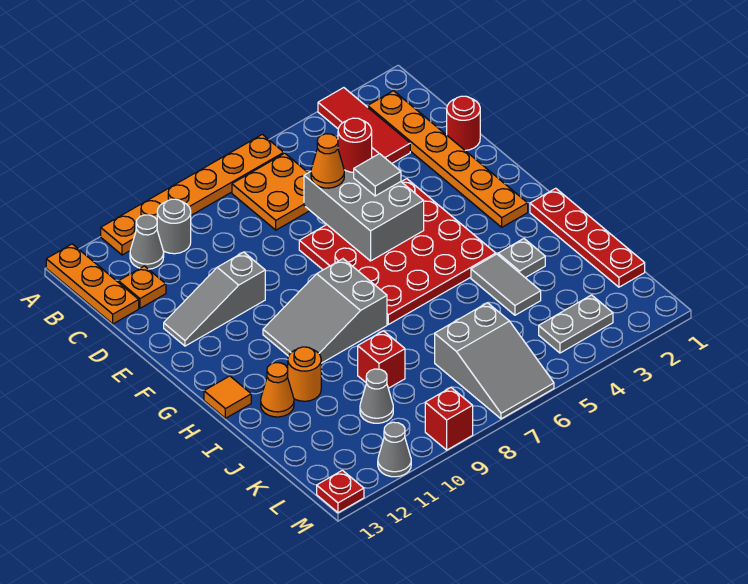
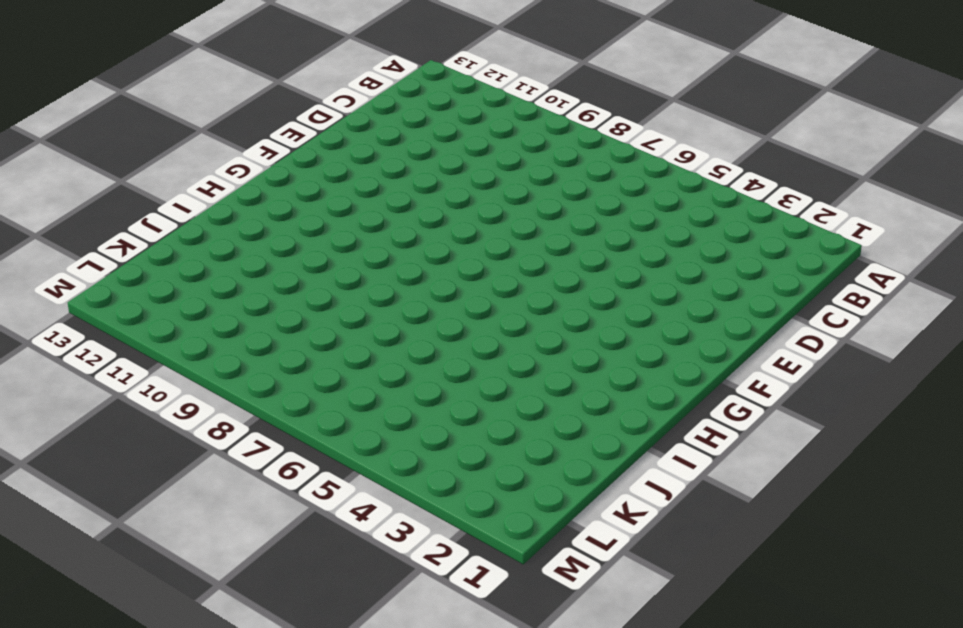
none -> red 1x3 tile [318,88,410,163]
none -> orange 1x6 plate [101,134,284,255]
none -> orange 1x3 plate [46,244,139,324]

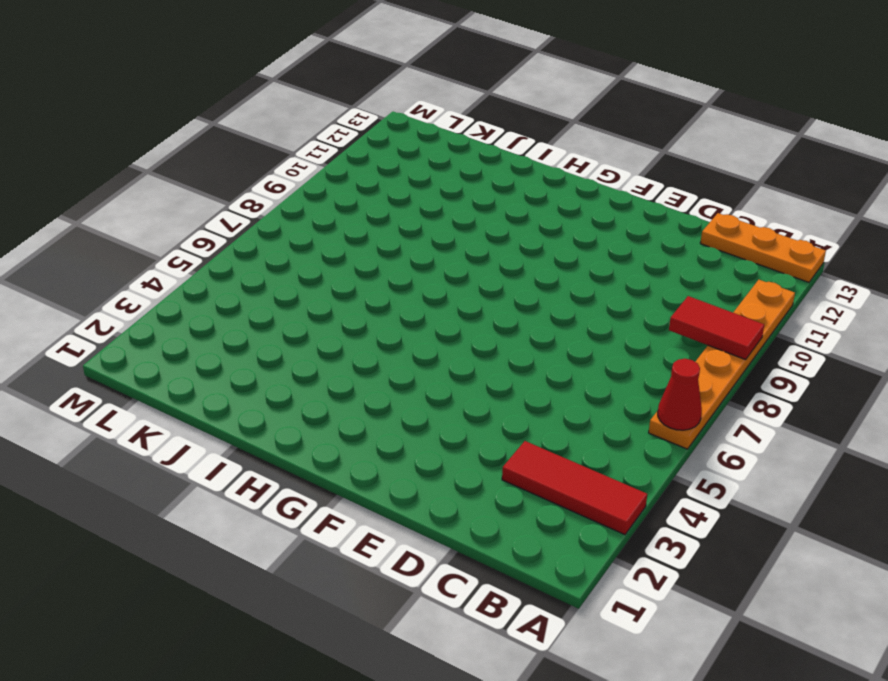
red 1x1 cone [658,359,702,430] -> none
red 1x2 tile [669,296,764,360] -> none
none -> orange 1x6 plate [368,91,528,227]
none -> orange 2x2 plate [232,153,310,230]
none -> grey 1x1 round brick [157,199,191,254]

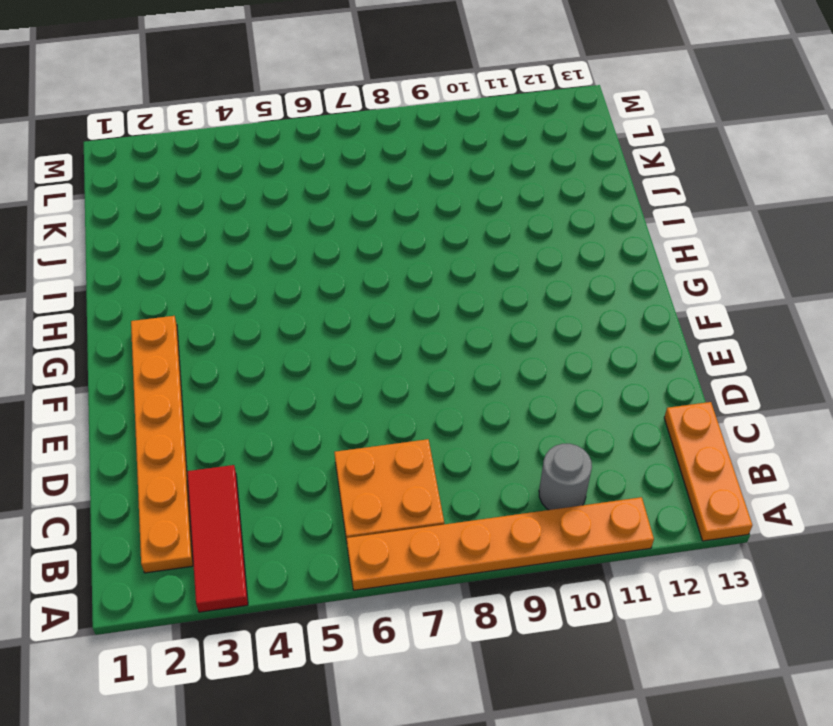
none -> grey 1x1 cone [130,215,164,269]
none -> orange 1x1 plate [119,266,166,308]
none -> red 1x1 round brick [447,96,480,150]

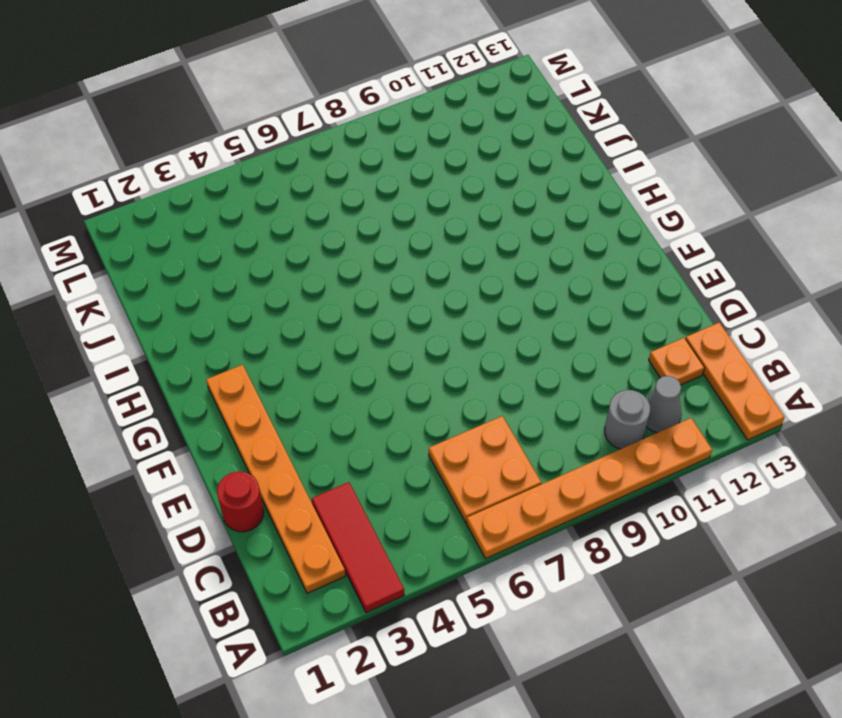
none -> red 4x4 plate [299,179,496,324]
none -> grey 1x3 slope [164,252,265,346]
none -> grey 2x3 slope [263,259,387,363]

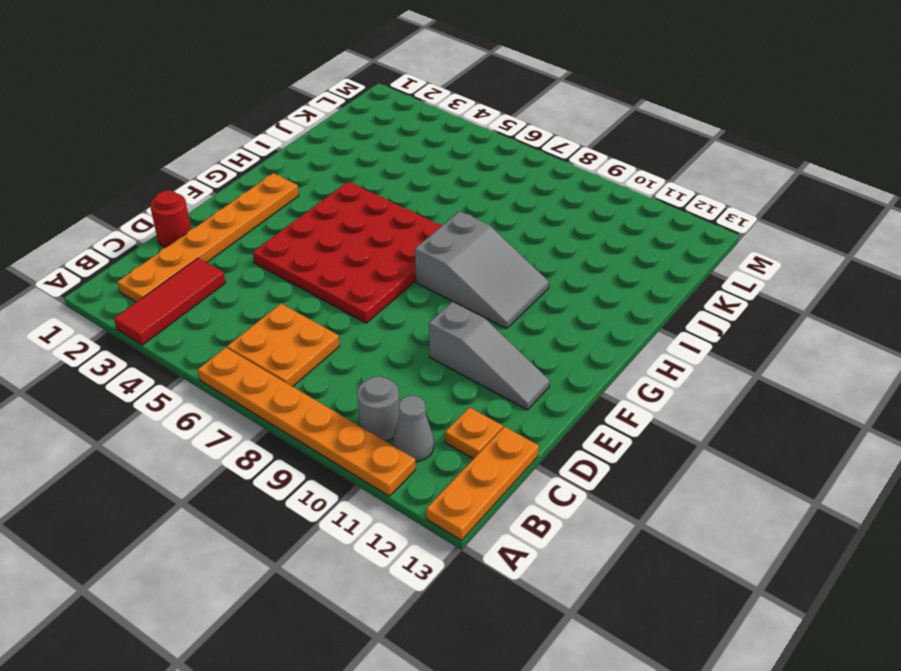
none -> red 1x4 plate [530,188,645,287]
none -> orange 1x1 tile [204,376,251,418]
none -> grey 1x1 plate [498,239,545,278]

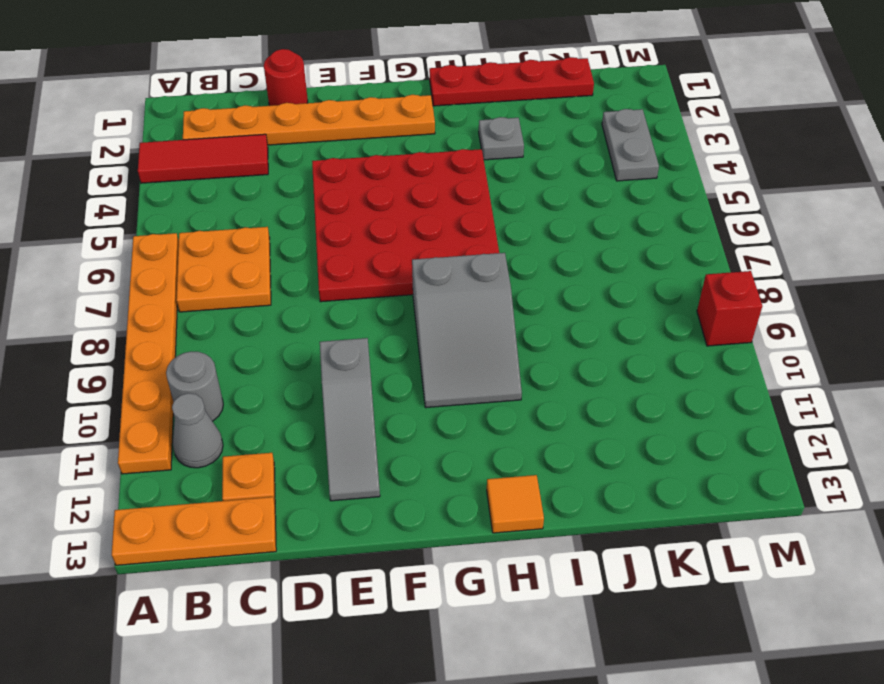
none -> grey 1x2 tile [471,254,541,315]
none -> orange 1x1 round brick [288,347,321,401]
none -> orange 1x1 cone [261,363,294,417]

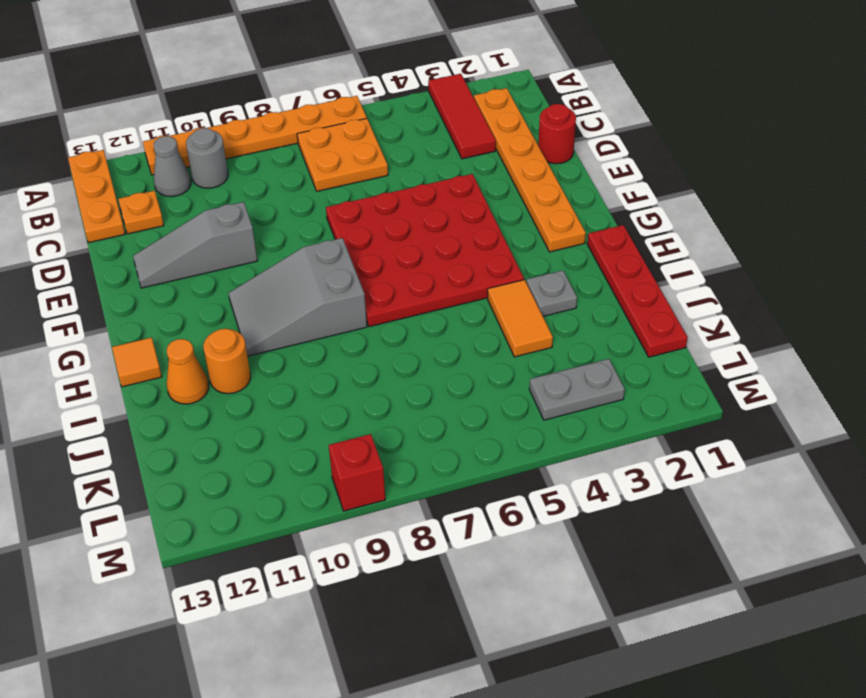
orange 1x2 tile [488,280,553,357] -> grey 1x2 tile [471,254,541,315]
none -> red 1x1 brick [358,331,405,388]
none -> grey 2x3 slope [435,303,554,419]
none -> grey 1x1 cone [360,369,393,423]

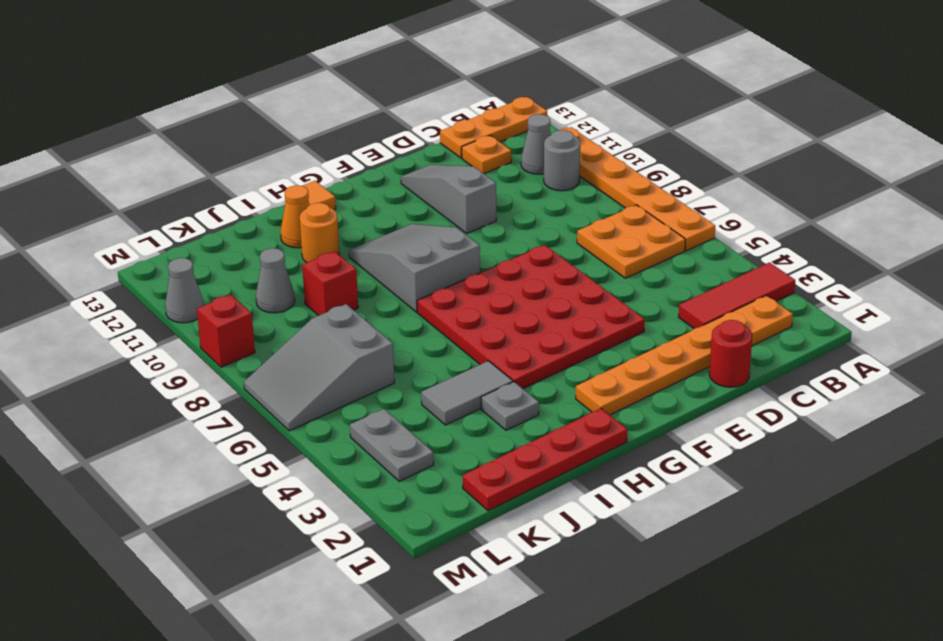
none -> red 1x1 plate [317,470,364,513]
none -> grey 2x3 brick [304,170,424,261]
none -> red 1x1 round brick [338,118,372,172]

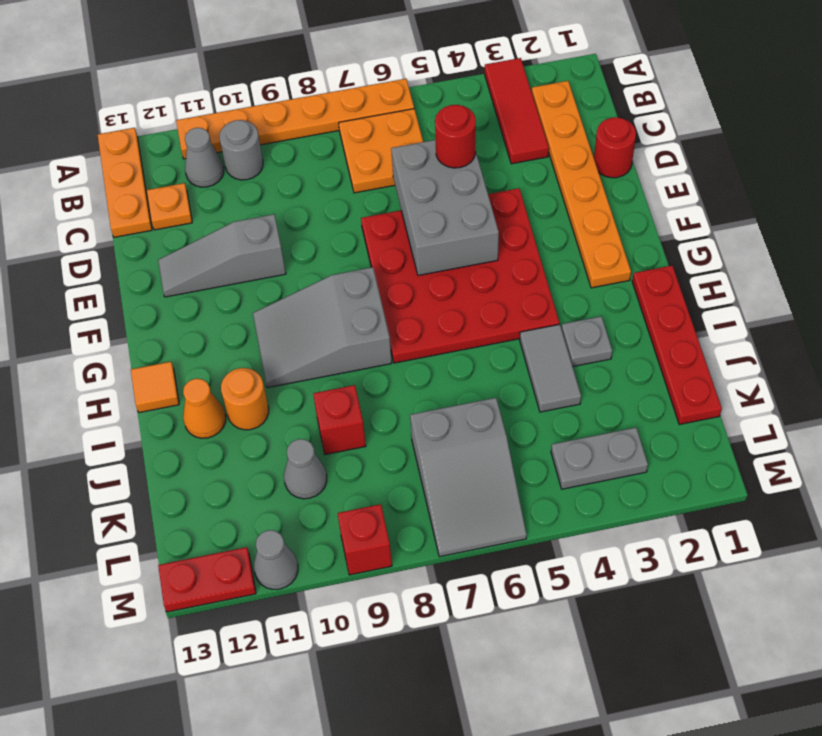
red 1x2 plate [158,547,256,612] -> red 1x1 plate [317,470,364,513]
none -> orange 1x1 cone [311,134,344,188]
none -> grey 1x1 tile [354,154,401,196]

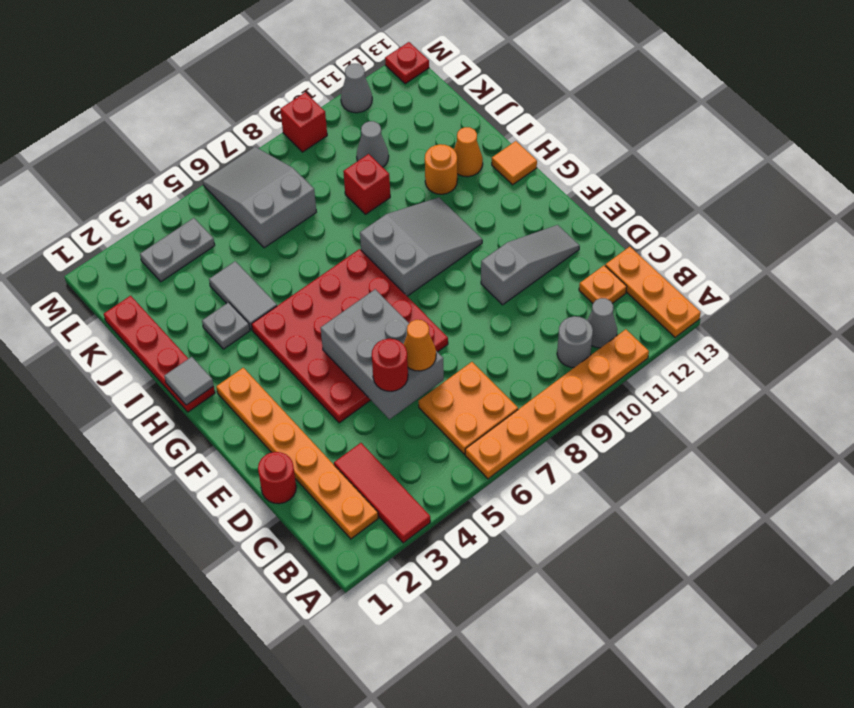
grey 1x1 tile [164,357,214,405] -> grey 1x1 tile moved to [354,154,401,196]

